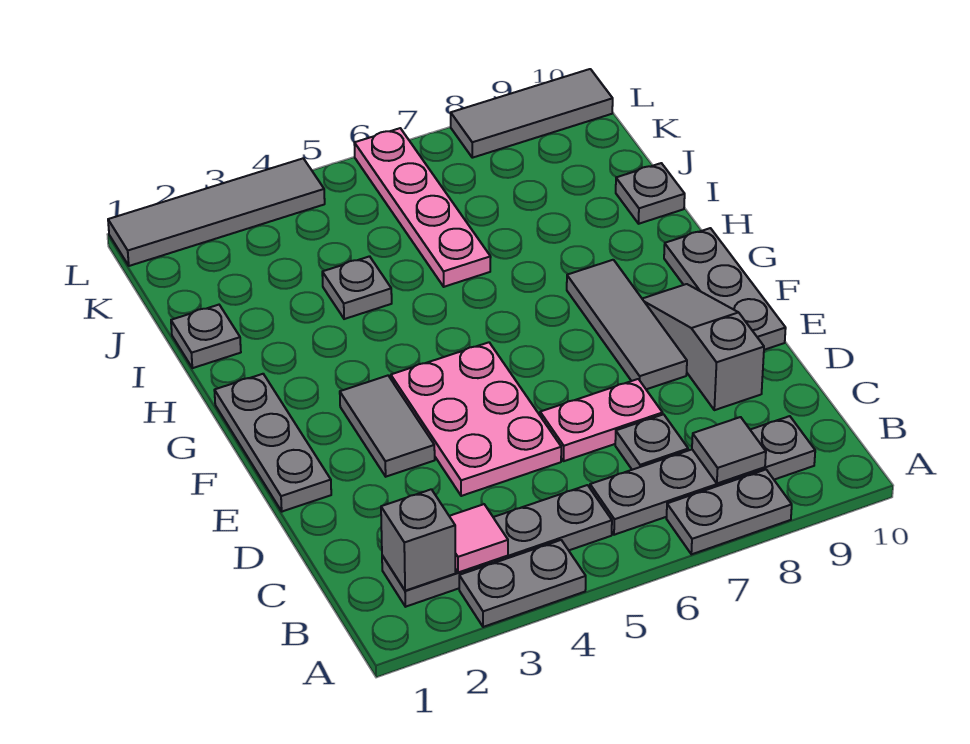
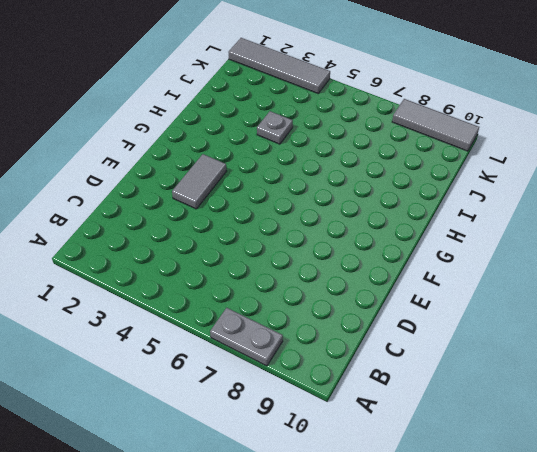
none -> grey 1x2 plate [459,540,586,627]
none -> grey 1x4 plate [382,485,612,607]
none -> grey 1x4 plate [590,416,815,535]

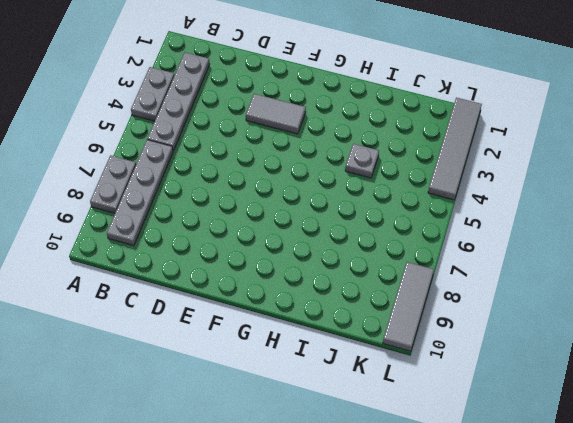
none -> grey 1x1 plate [615,414,688,470]
none -> pink 2x3 plate [391,342,561,496]
none -> pink 1x2 plate [540,379,663,461]

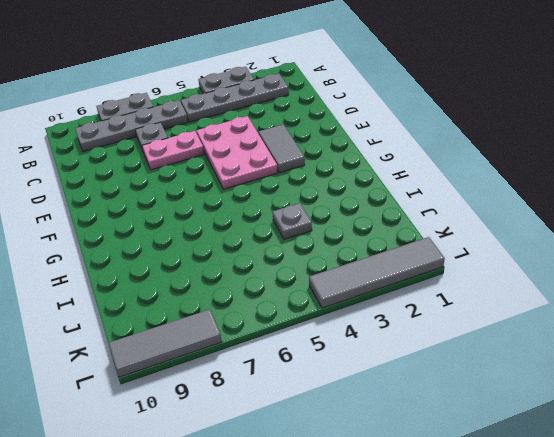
none -> grey 1x3 slope [642,284,764,410]
none -> grey 1x3 plate [214,374,331,512]
none -> grey 1x3 tile [567,260,687,389]

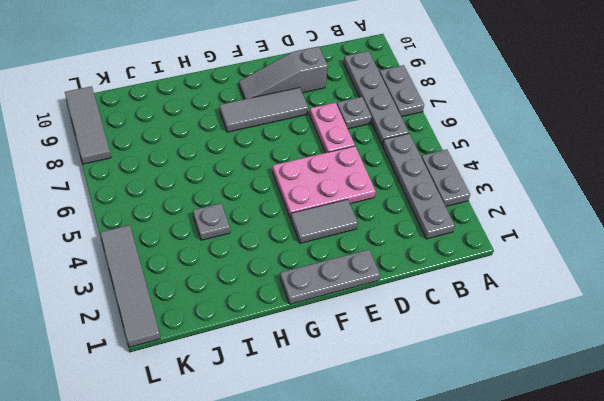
none -> grey 1x3 plate [664,228,786,350]
none -> grey 1x1 plate [171,305,241,368]
none -> pink 1x4 plate [354,128,491,287]

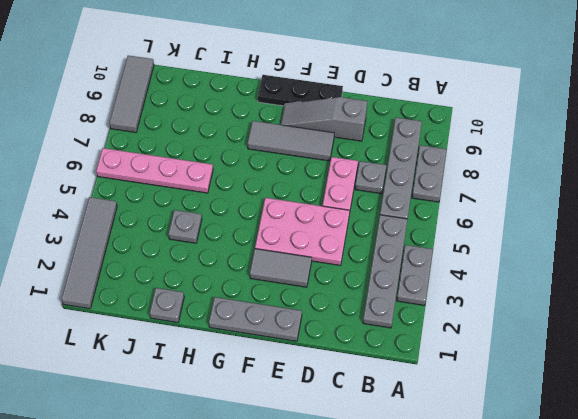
black 1x3 plate [258,75,343,106] -> grey 1x3 plate [664,228,786,350]
none -> grey 1x1 plate [616,163,685,224]
none -> grey 1x1 brick [381,489,456,591]
none -> pink 1x1 tile [449,504,508,572]

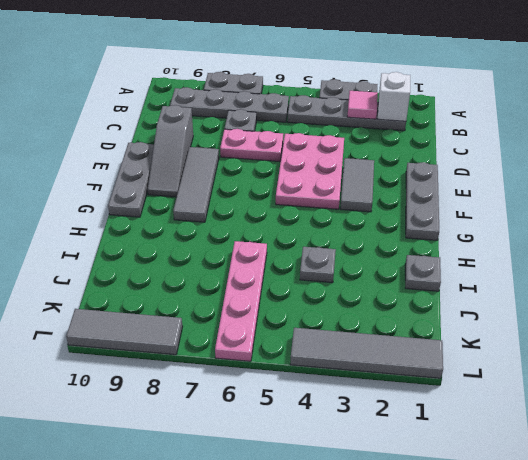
white 1x1 brick [378,72,410,121] -> grey 1x1 brick [381,489,456,591]
none -> grey 1x1 plate [616,163,685,224]
none -> grey 1x1 tile [692,417,766,483]

